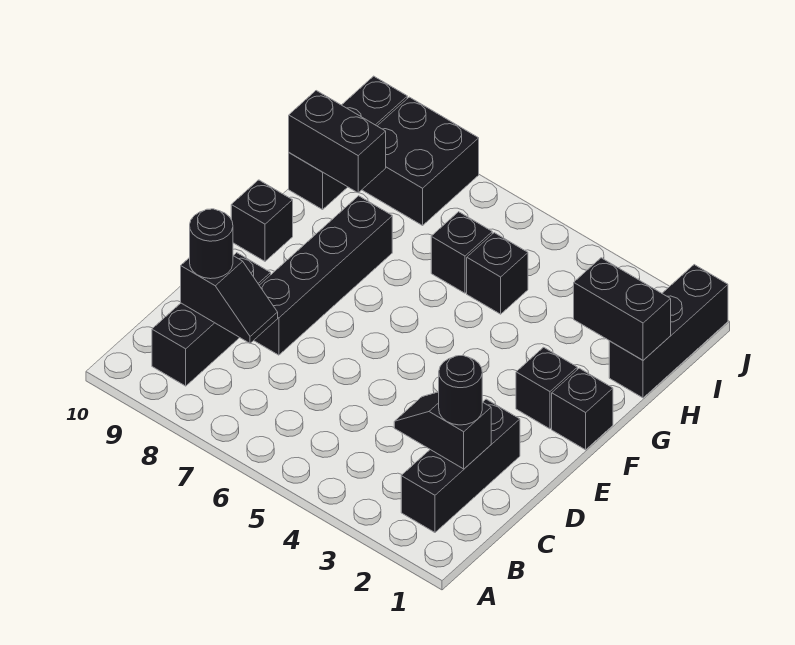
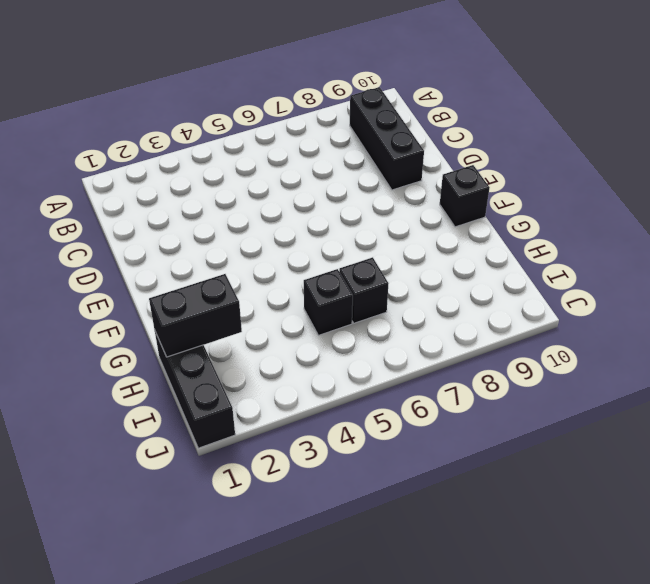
none -> black 1x3 brick [401,399,520,532]
none -> black 1x4 brick [254,196,392,355]
none -> black 1x1 brick [552,368,613,450]

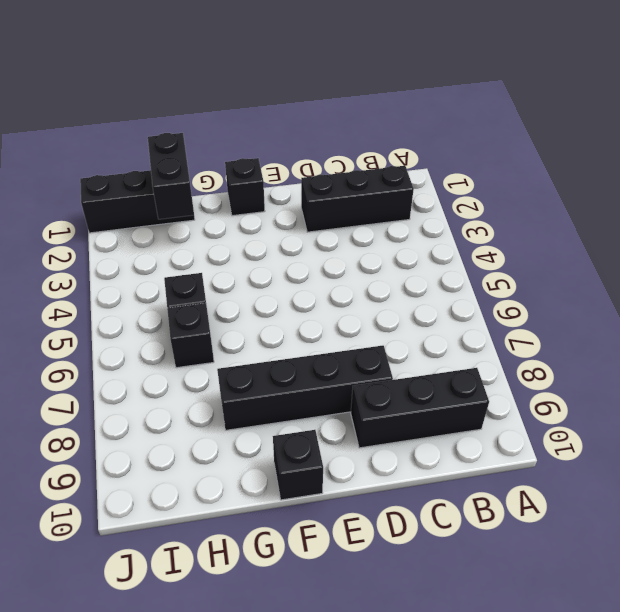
none -> black 1x1 brick [516,347,577,429]
none -> black 1x3 brick [289,76,407,210]
none -> black 2x2 brick [362,97,479,225]

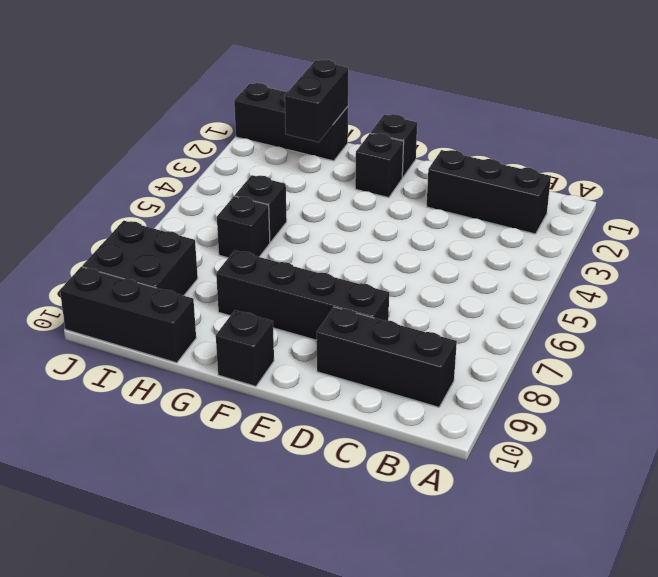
none -> black 1x2 slope [394,392,491,469]
none -> black 1x2 slope [181,256,278,343]
none -> black 1x2 brick [289,91,386,193]

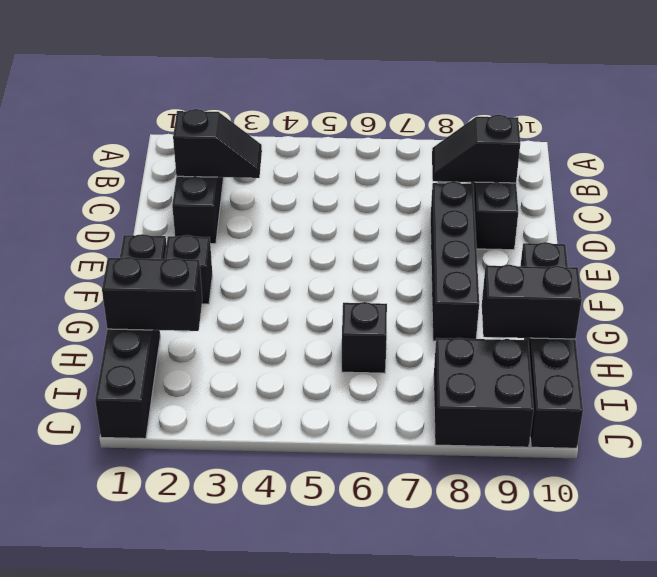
none -> black 1x1 brick [467,233,528,314]
none -> black 1x1 round brick [439,355,482,425]
none -> black 1x1 round brick [190,209,233,279]

